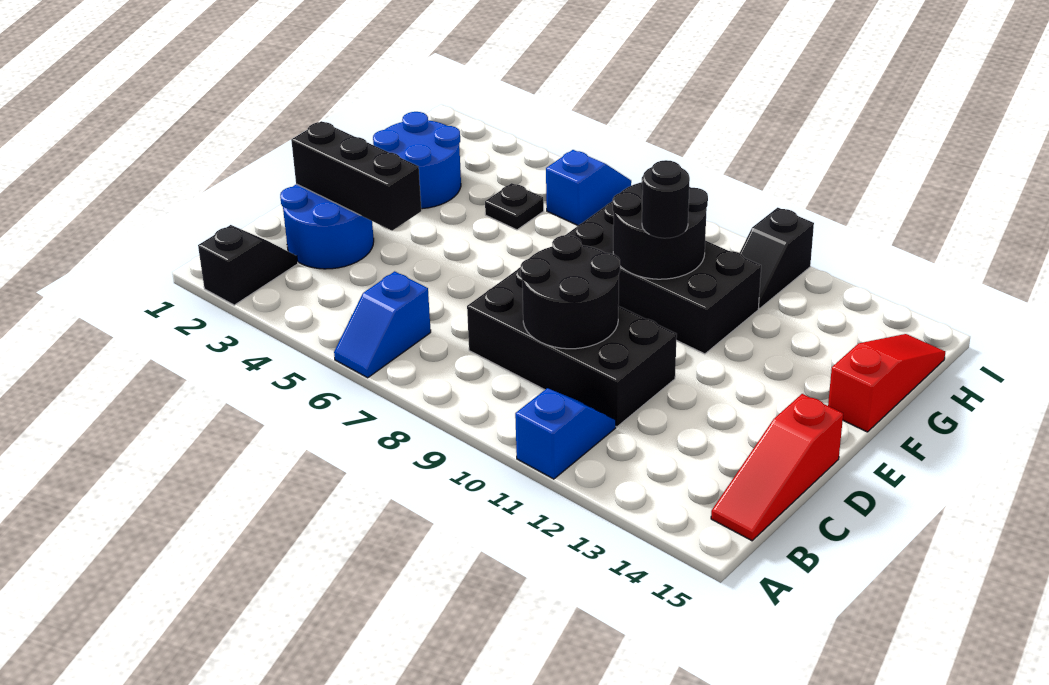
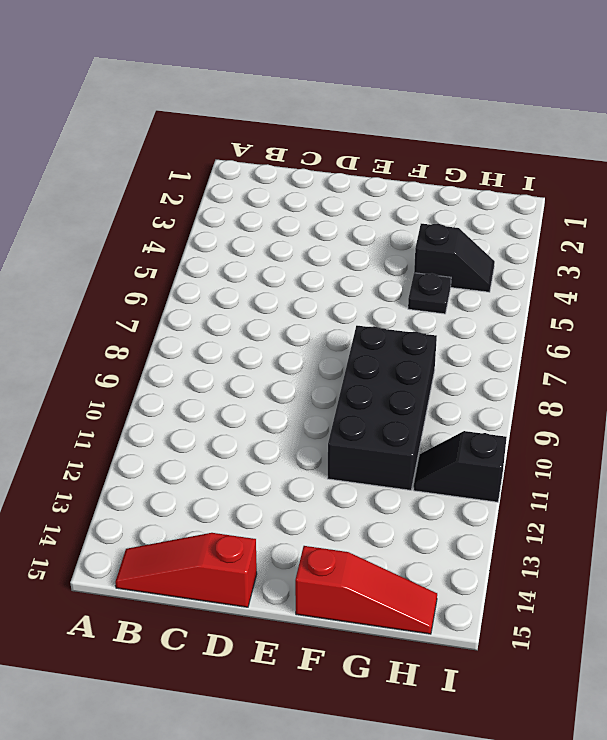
black 1x2 slope [414,224,495,292] -> black 1x2 slope moved to [198,225,298,305]
none -> blue 1x2 slope [334,271,431,378]
none -> blue 1x2 slope [515,388,616,479]
none -> blue 2x2 round brick [280,184,374,269]

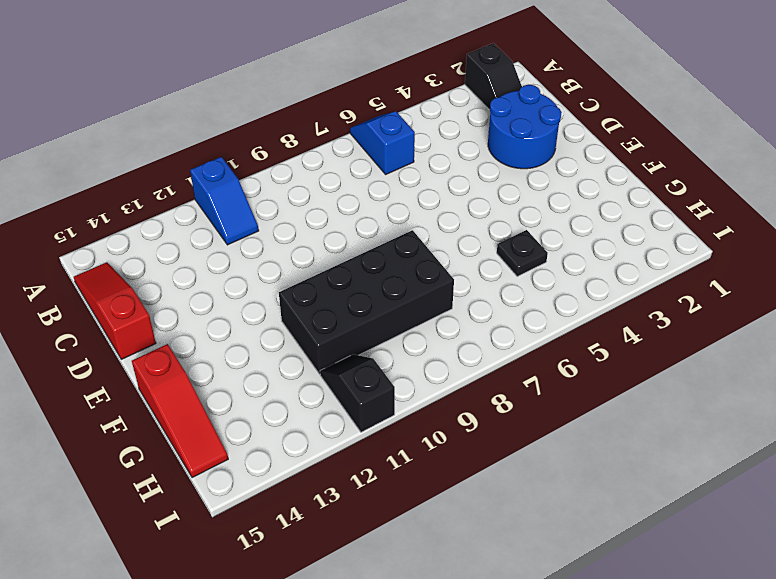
none -> black 2x4 brick [467,267,677,427]
none -> blue 2x2 round brick [373,112,461,209]
none -> blue 1x2 slope [546,150,631,225]

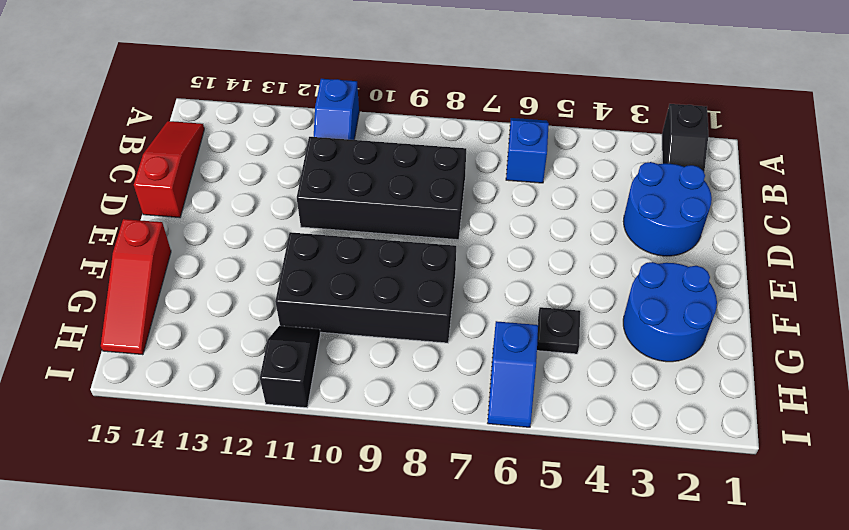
none -> black 2x2 round brick [521,235,620,349]
none -> black 1x3 brick [291,121,421,231]
none -> black 2x2 round brick [613,177,708,279]

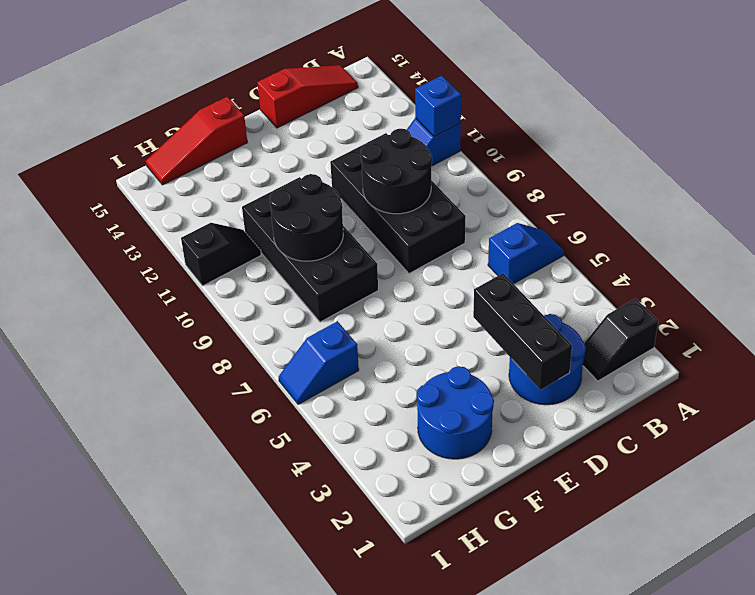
blue 1x1 brick [415,76,461,137] -> none
none -> black 1x1 plate [485,183,544,230]
none -> black 1x1 round brick [642,160,690,238]

